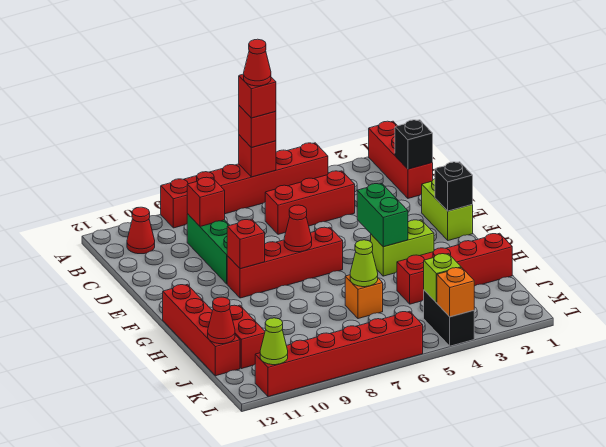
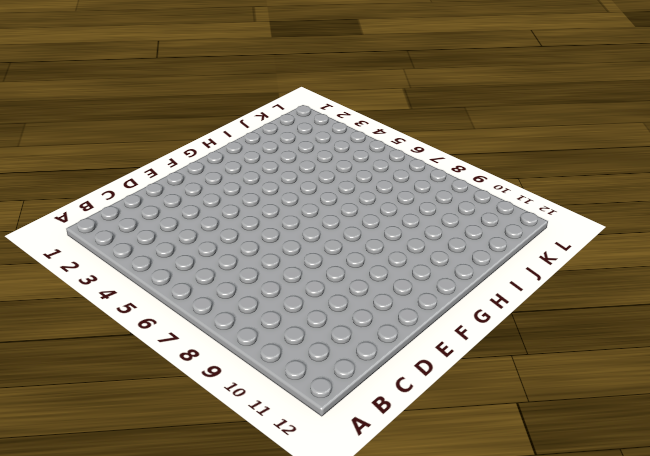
none -> red 1x3 brick [369,121,433,198]
none -> red 1x6 brick [161,143,328,228]
none -> red 1x1 cone [127,207,155,254]

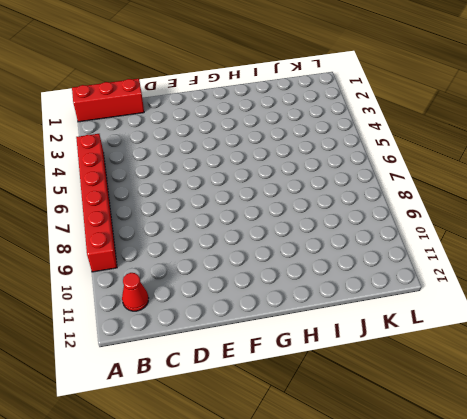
none -> red 1x3 brick [265,171,355,234]
none -> green 1x3 brick [187,214,230,284]
none -> lime 1x2 brick [422,179,473,240]

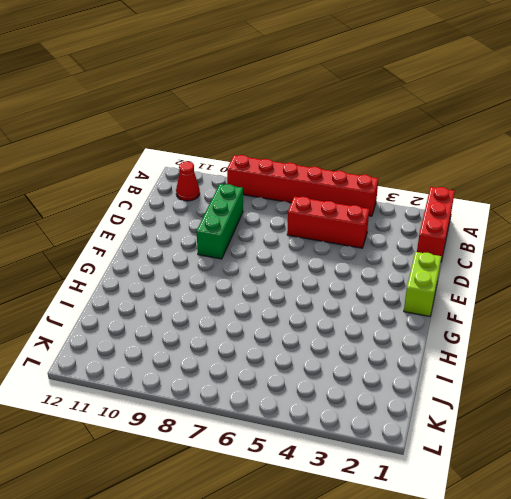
none -> red 1x4 brick [227,227,343,298]
none -> lime 1x2 brick [371,220,434,276]
none -> red 1x4 brick [163,284,240,376]

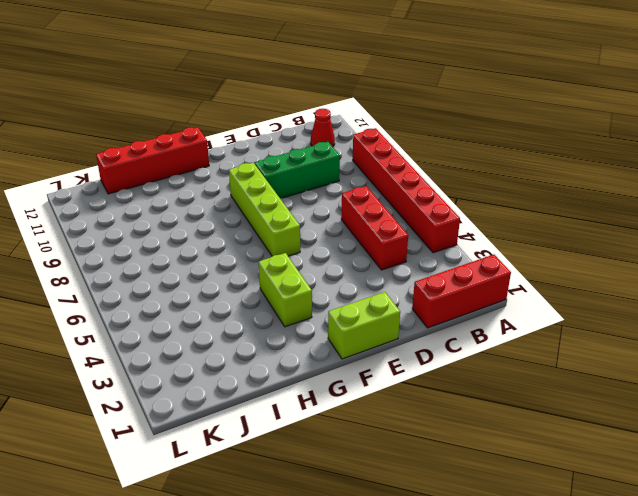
lime 1x4 brick [229,163,300,256] -> red 1x4 brick [227,227,343,298]
none -> red 1x4 brick [397,233,512,304]
none -> orange 1x1 brick [345,275,383,319]
none -> red 1x2 brick [230,305,265,369]

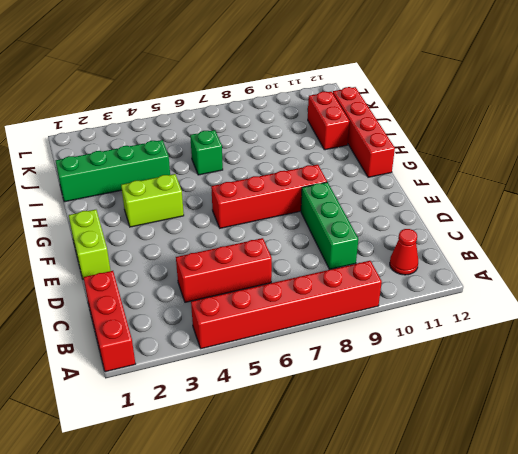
green 1x4 brick [56,140,170,202] -> red 1x4 brick [397,233,512,304]
green 1x1 brick [190,130,223,175] -> orange 1x1 brick [345,275,383,319]
none -> black 1x2 brick [424,290,474,346]
none -> red 1x6 brick [255,311,423,397]
none -> red 1x1 brick [239,135,276,177]

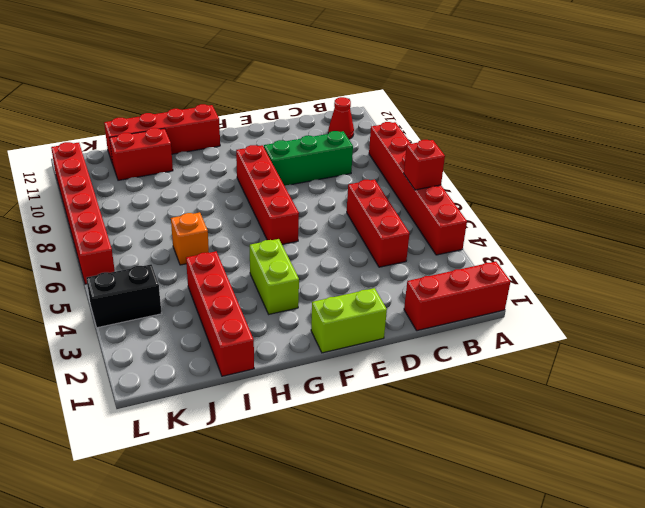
none -> black 1x1 brick [395,120,433,169]
none -> red 1x1 brick [187,177,225,227]
none -> black 1x1 brick [435,162,473,211]

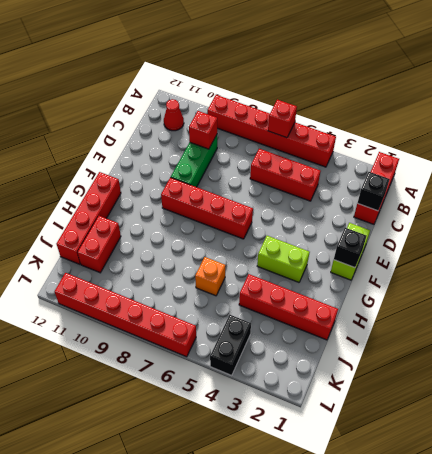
none -> green 1x2 brick [357,184,408,247]
none -> red 1x1 cone [284,205,312,252]
none -> red 1x1 brick [227,219,265,269]

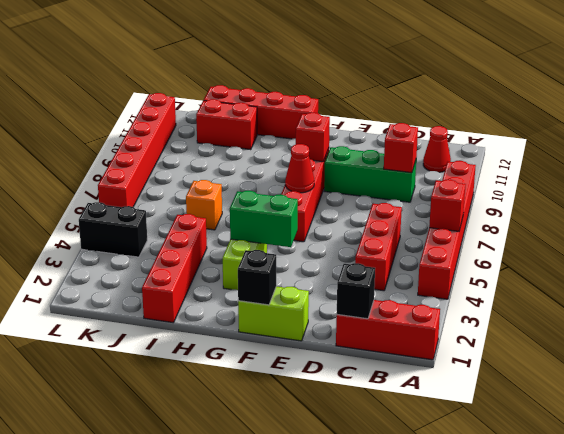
none -> lime 1x1 cone [350,240,378,287]
none -> red 1x1 cone [208,297,235,344]
none -> lime 1x1 brick [424,254,461,303]

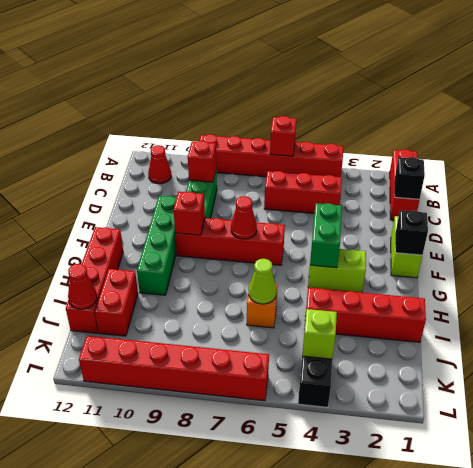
green 1x4 brick [137,196,177,295] -> none
none -> orange 1x1 brick [437,268,474,317]
none -> lime 1x1 cone [260,318,288,365]
none -> red 1x1 brick [239,106,276,148]

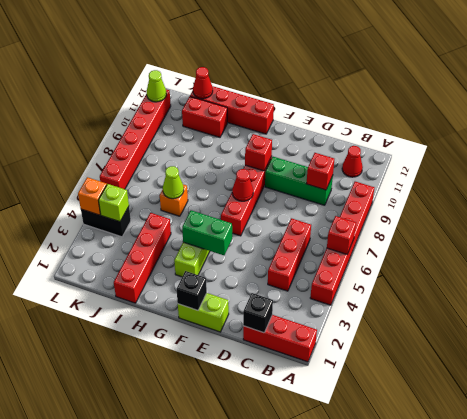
none -> red 1x1 brick [239,106,276,148]
none -> red 1x1 brick [239,74,276,118]
none -> red 1x1 cone [244,39,271,86]

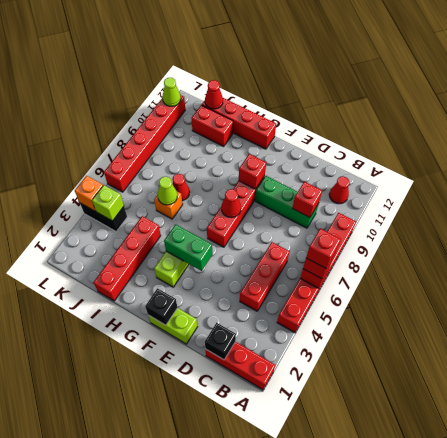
red 1x1 cone [172,174,190,201] -> red 1x1 cone moved to [244,39,271,86]

